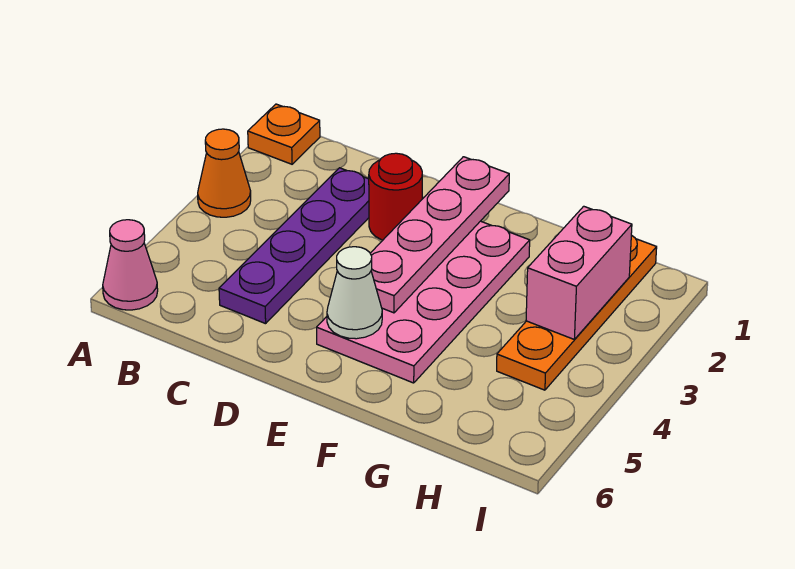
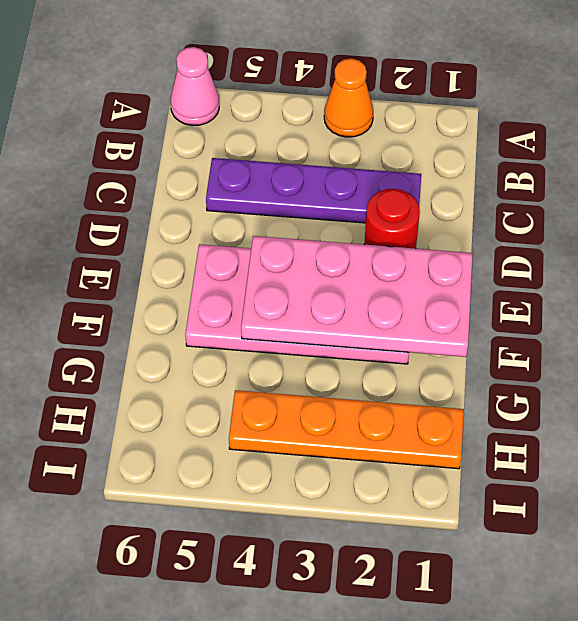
pink 2x4 plate [241,236,473,357] -> pink 1x4 plate [370,157,509,313]
none -> orange 1x1 plate [248,104,320,164]
none -> white 1x1 cone [327,247,382,339]

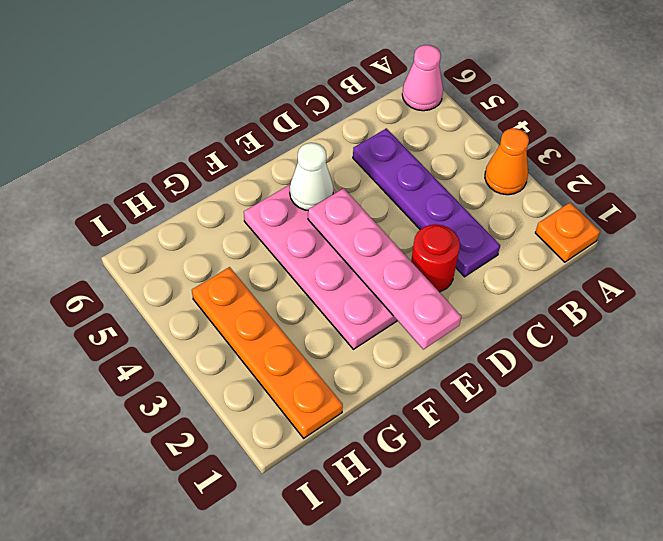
none -> pink 1x2 brick [526,206,632,340]

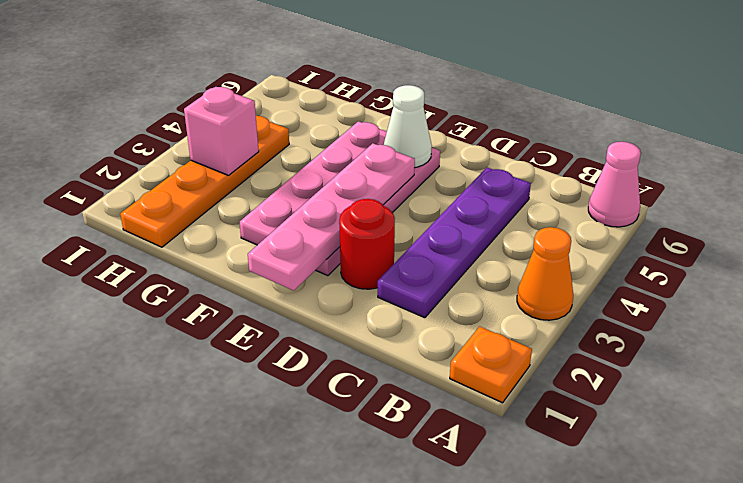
pink 1x1 brick [184,87,259,175] -> pink 1x2 brick [526,206,632,340]

